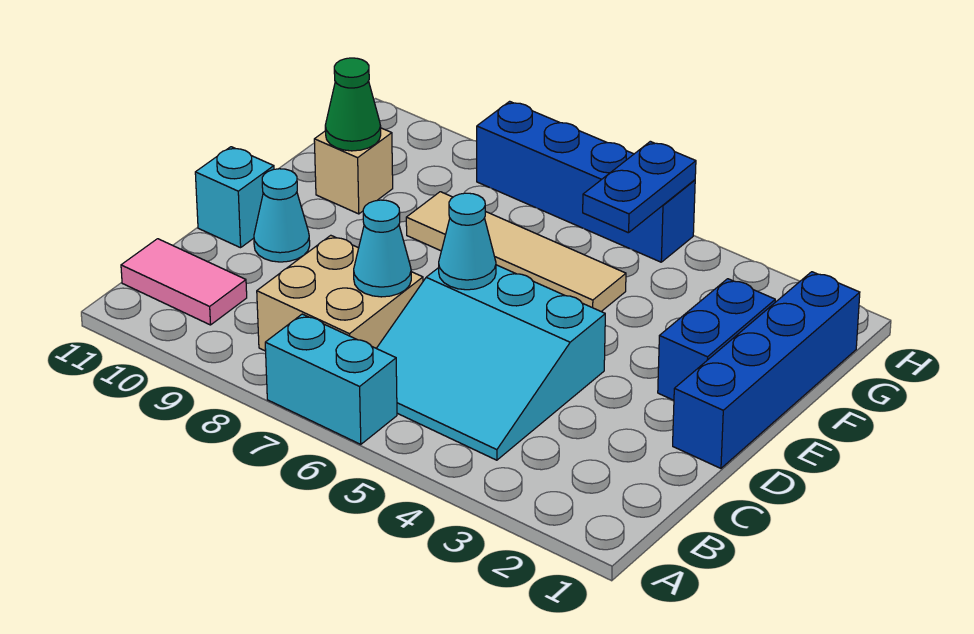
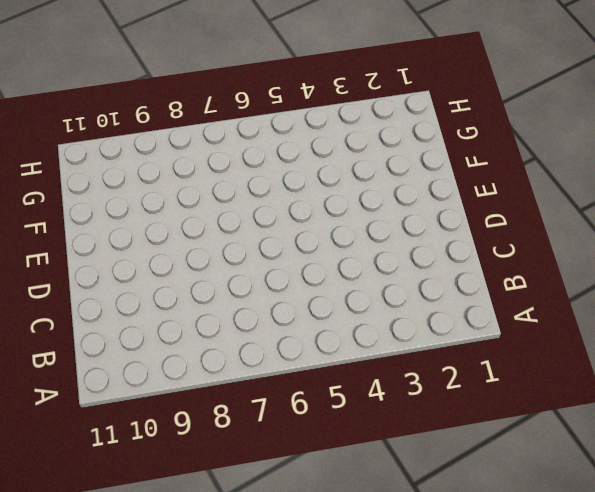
none -> cyan 1x2 brick [265,314,397,444]
none -> cyan 3x3 slope [377,265,605,460]
none -> tan 2x2 brick [257,235,423,351]

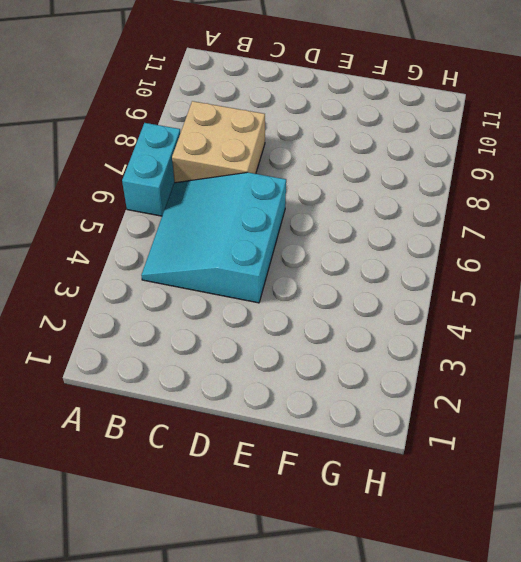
none -> pink 1x2 tile [121,239,247,325]
none -> blue 1x4 brick [673,272,860,468]
none -> cyan 1x1 cone [254,169,310,262]

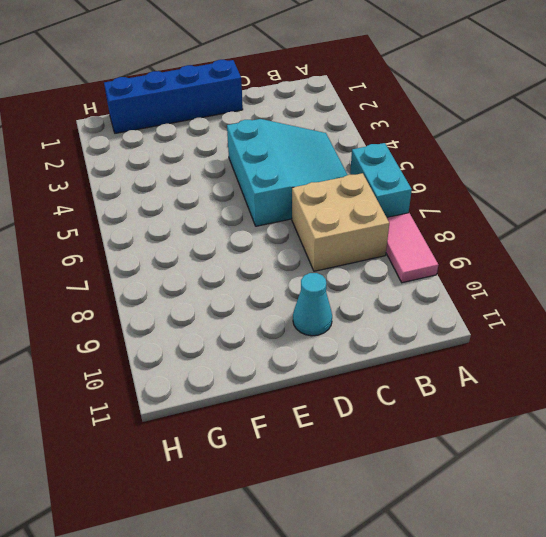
pink 1x2 tile [386,213,438,283] -> pink 1x2 tile moved to [121,239,247,325]
none -> cyan 1x1 brick [195,147,274,248]
none -> blue 1x2 brick [658,279,775,400]
none -> tan 1x4 tile [406,192,626,311]

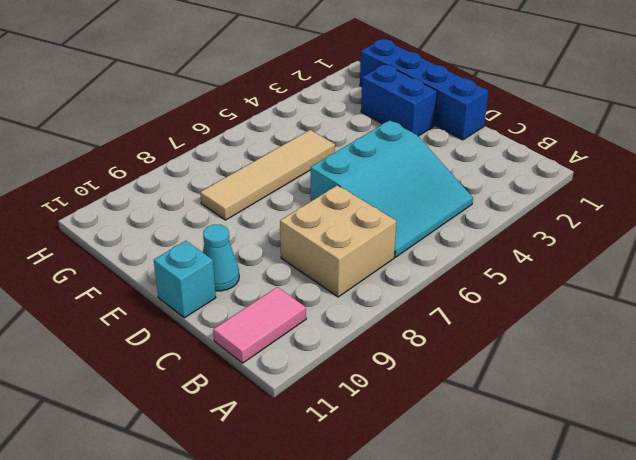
none -> cyan 1x2 brick [265,314,397,444]
none -> tan 1x1 brick [314,128,393,214]
none -> blue 1x4 brick [477,101,695,262]

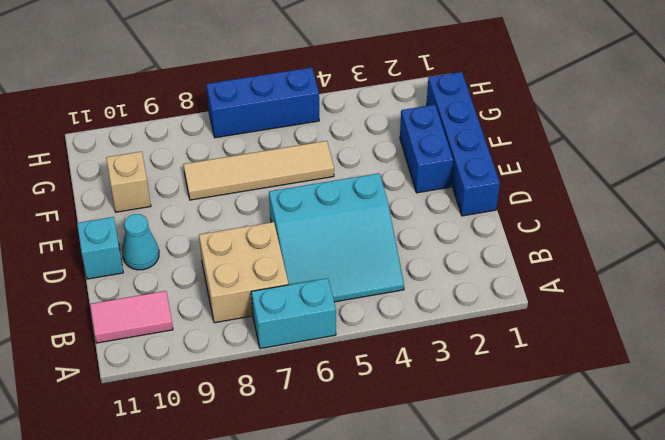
blue 1x3 brick [206,67,319,138] -> blue 1x4 brick [477,101,695,262]
none -> cyan 1x1 cone [354,200,411,297]
none -> cyan 1x1 cone [439,193,496,290]
none -> green 1x1 cone [325,58,381,151]

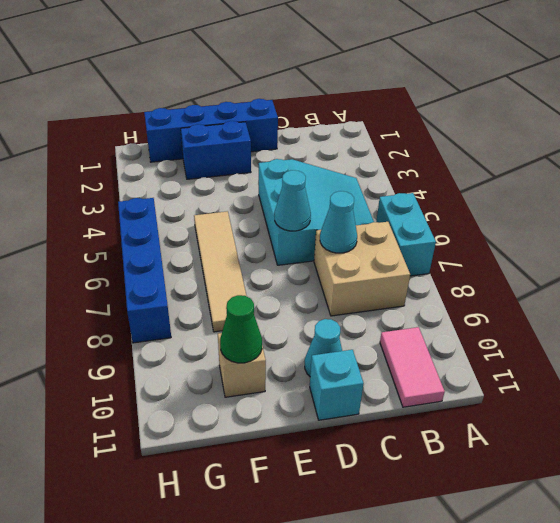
none -> blue 1x2 plate [583,141,696,233]

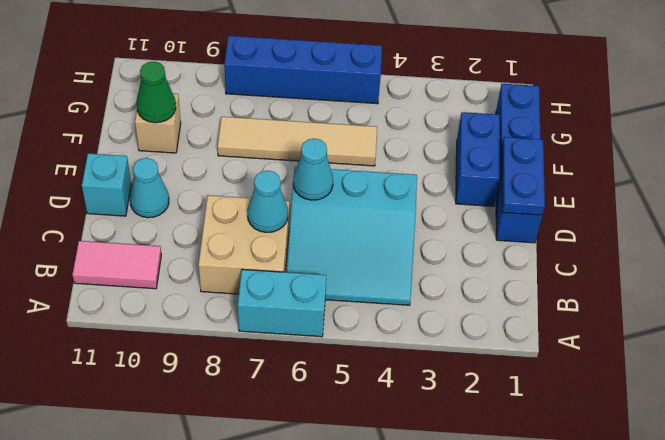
blue 1x2 plate [502,137,545,215] -> blue 1x2 plate moved to [583,141,696,233]

